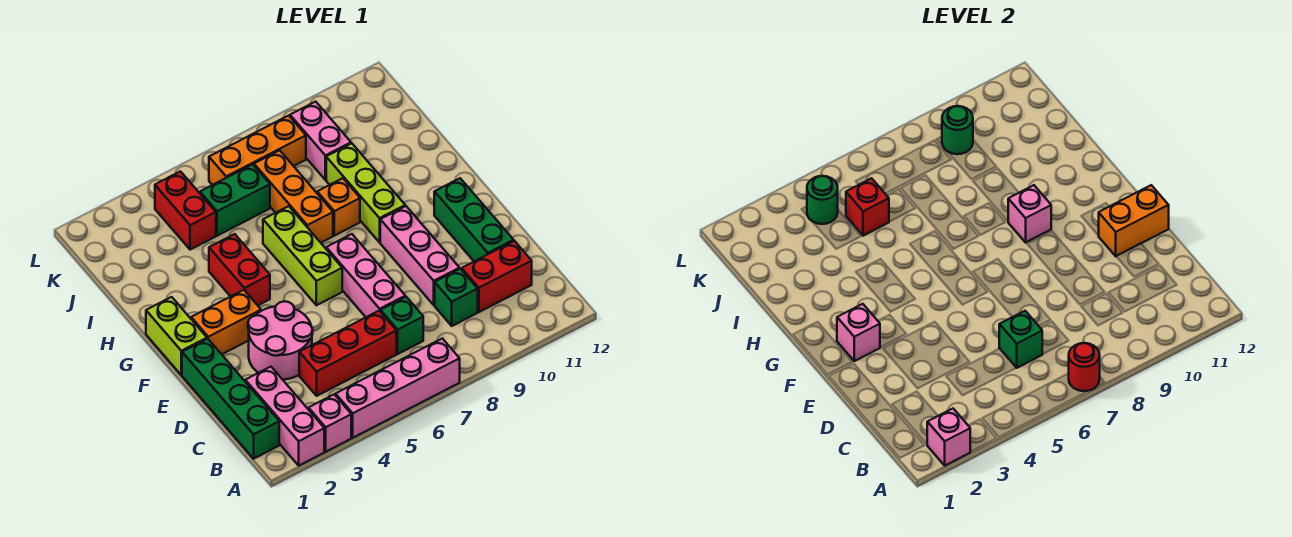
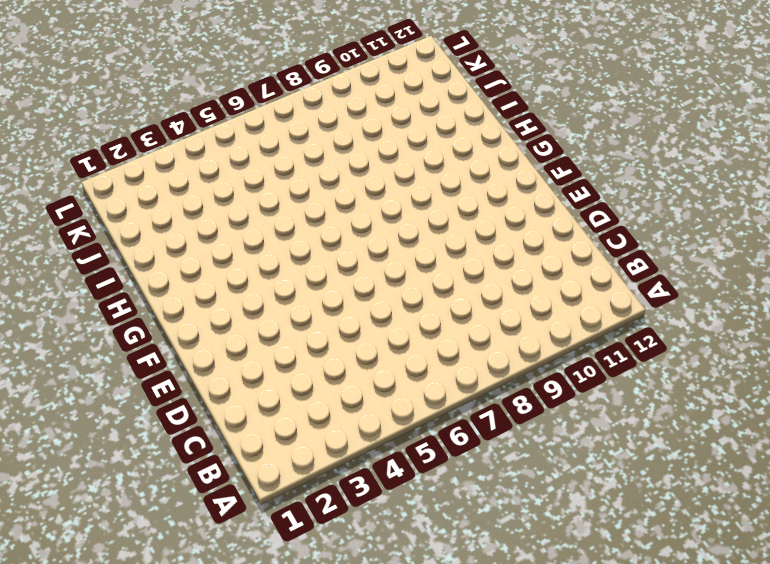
none -> pink 1x3 brick [245,367,324,465]
none -> pink 1x1 brick [308,395,351,452]
none -> pink 1x4 brick [336,339,460,438]
none -> green 1x4 brick [182,339,279,459]

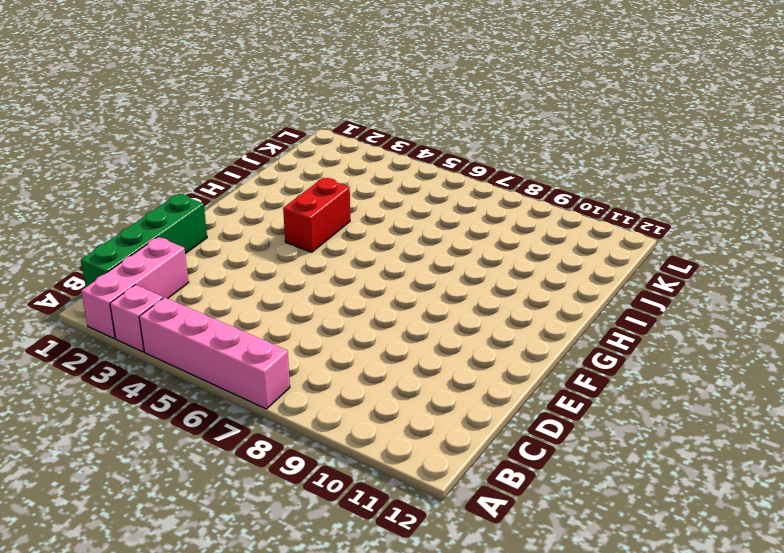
none -> red 1x3 brick [299,311,396,396]
none -> green 1x1 brick [381,297,423,354]
none -> green 1x1 brick [435,269,478,326]
none -> red 1x2 brick [462,241,532,312]

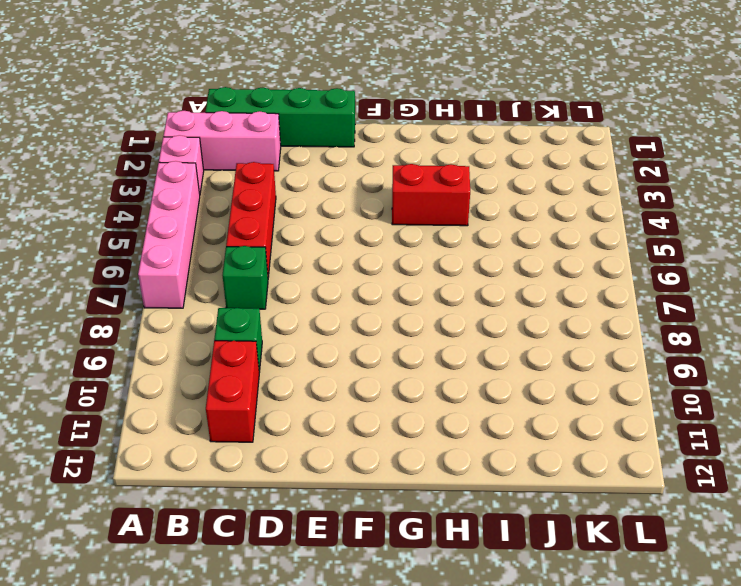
none -> pink 2x2 round brick [248,301,313,380]
none -> pink 1x3 brick [326,234,405,317]
none -> pink 1x3 brick [380,206,459,305]
none -> green 1x3 brick [434,178,514,261]

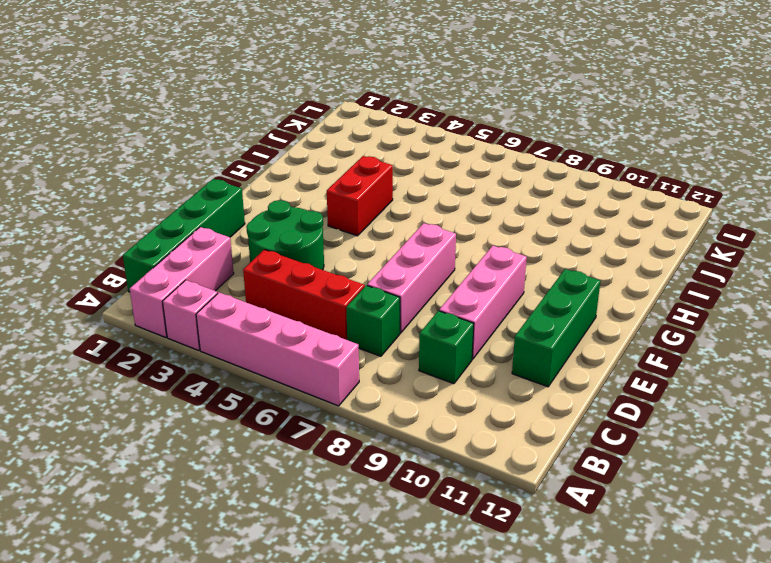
green 2x2 round brick [246,200,324,270] -> pink 2x2 round brick [248,301,313,380]
none -> red 1x2 brick [462,241,532,312]
none -> lime 1x2 brick [146,297,207,375]
none -> orange 1x2 brick [191,290,261,354]
none -> lime 1x3 brick [263,206,342,305]

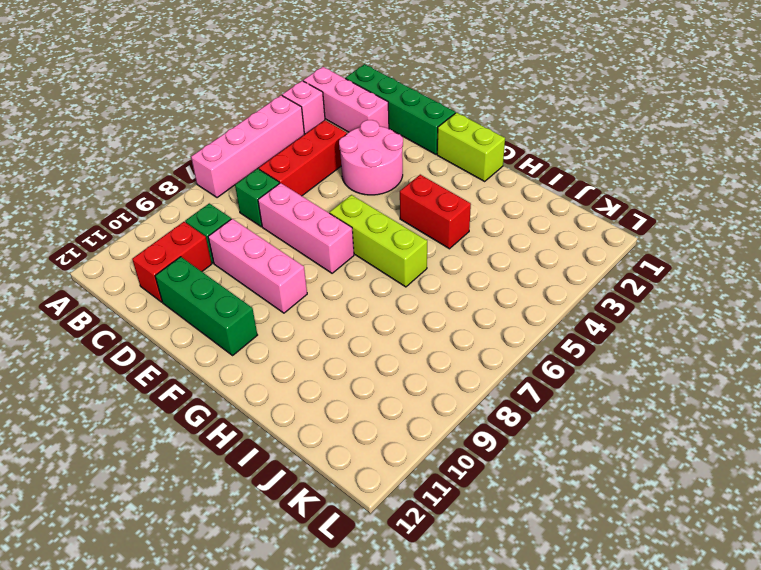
none -> orange 1x2 brick [191,290,261,354]
none -> lime 1x3 brick [326,143,405,242]
none -> orange 1x3 brick [254,150,333,243]
none -> orange 1x1 brick [317,178,360,236]

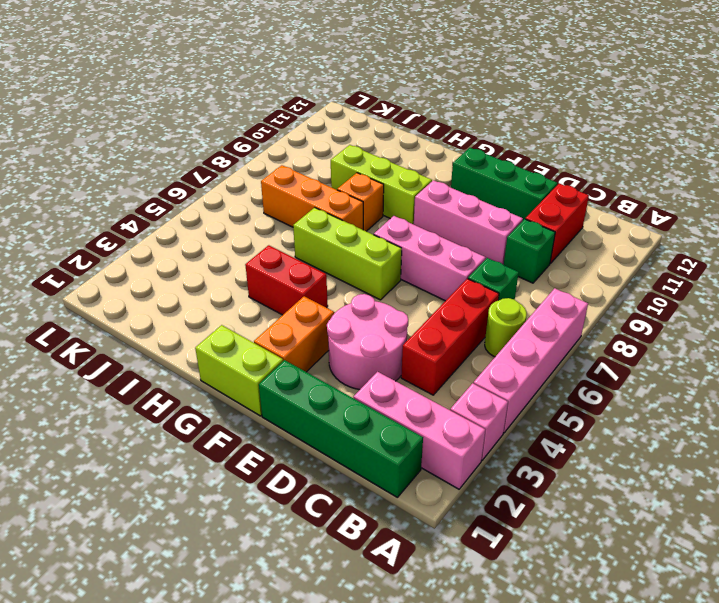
lime 1x1 round brick [485,298,527,357] -> none
none -> red 1x2 brick [155,171,216,250]
none -> green 1x2 brick [200,164,270,236]
none -> pink 1x2 brick [290,102,351,180]
none -> orange 1x3 brick [209,116,306,185]

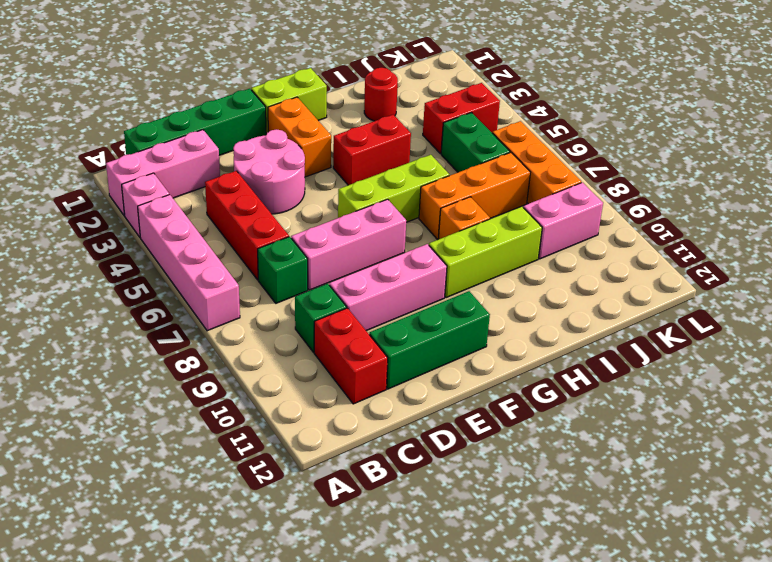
red 1x1 round brick [364,68,398,121] -> red 1x1 round brick moved to [1069,343,1100,391]
none -> pink 1x1 brick [927,409,970,465]
none -> green 1x1 brick [999,311,1042,368]
none -> orange 1x2 brick [1099,185,1169,256]
none -> pink 1x1 brick [837,304,880,361]

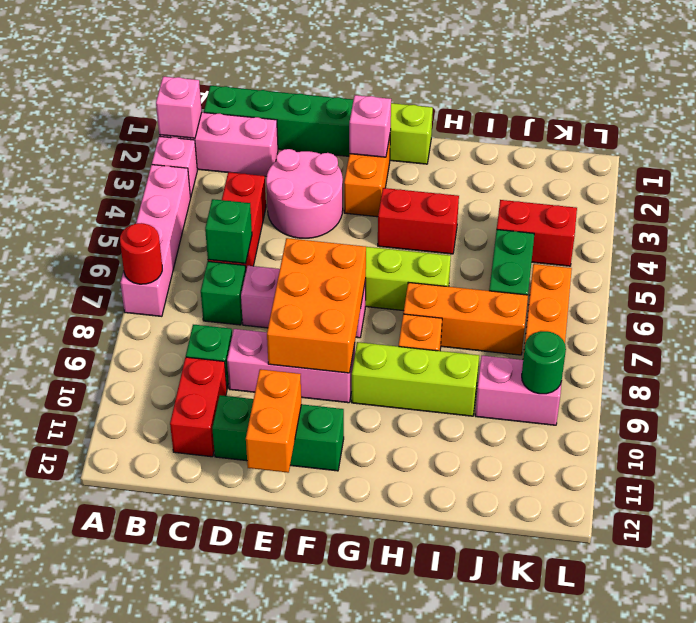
orange 2x3 brick [267,238,366,373] -> none
none -> pink 1x1 brick [1008,185,1051,242]
none -> red 1x1 brick [846,178,889,236]
none -> green 1x1 round brick [807,176,838,224]

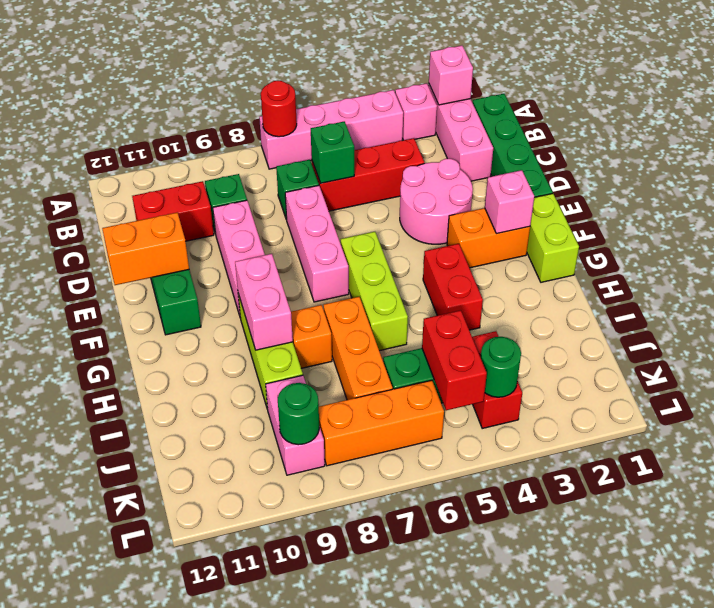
pink 1x2 brick [235,254,293,350] -> pink 1x1 brick [1008,185,1051,242]
red 1x2 brick [422,310,487,410] -> red 1x1 brick [846,178,889,236]

